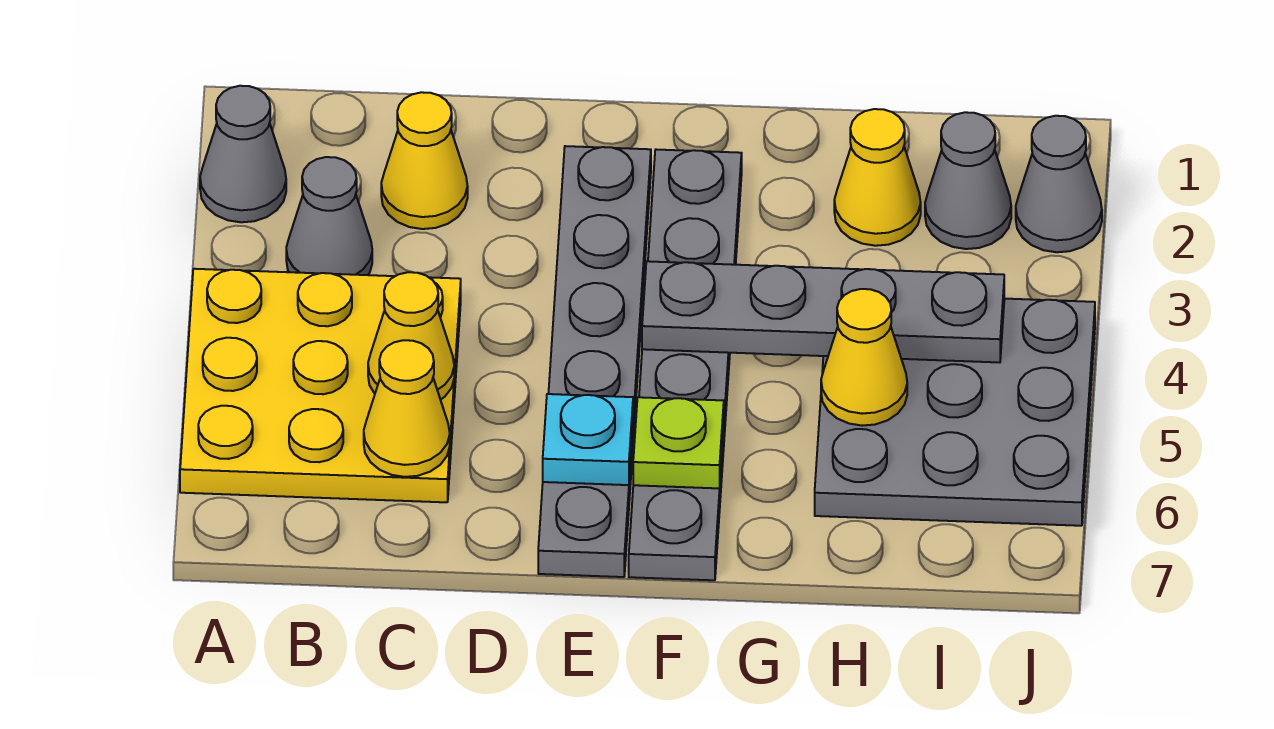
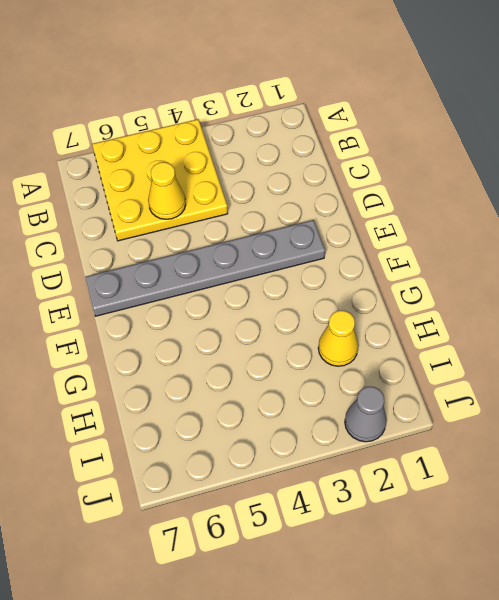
none -> grey 1x1 cone [200,86,286,222]
none -> grey 1x1 cone [286,157,372,275]
none -> yellow 1x1 cone [381,92,468,229]

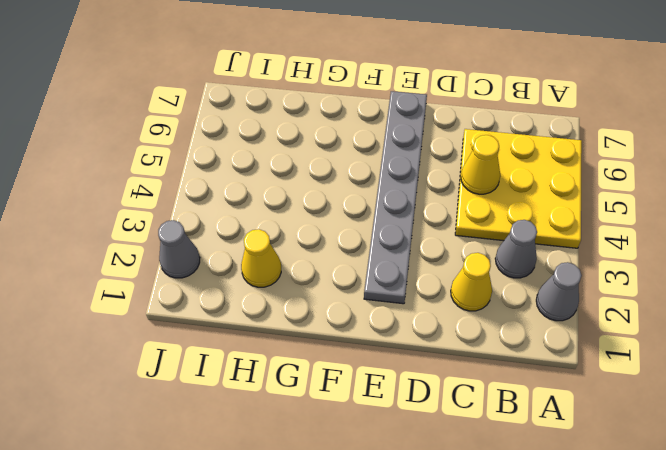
none -> grey 1x6 plate [629,150,742,580]
none -> grey 3x3 plate [815,299,1095,526]
none -> grey 1x1 cone [925,112,1011,249]

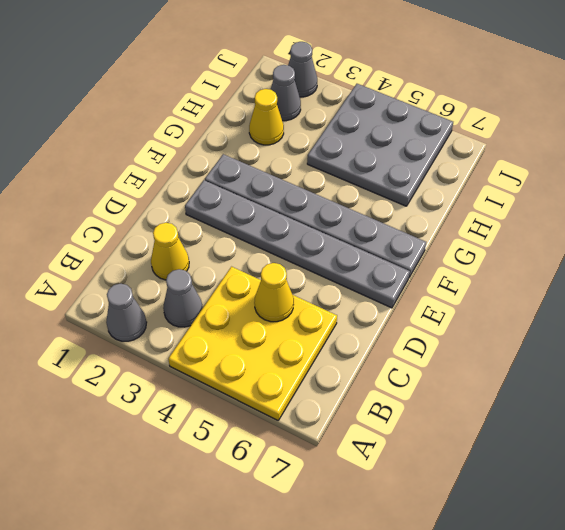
none -> yellow 1x1 cone [364,340,450,477]
none -> cyan 1x1 plate [543,394,633,485]
none -> grey 1x4 plate [642,261,1004,362]

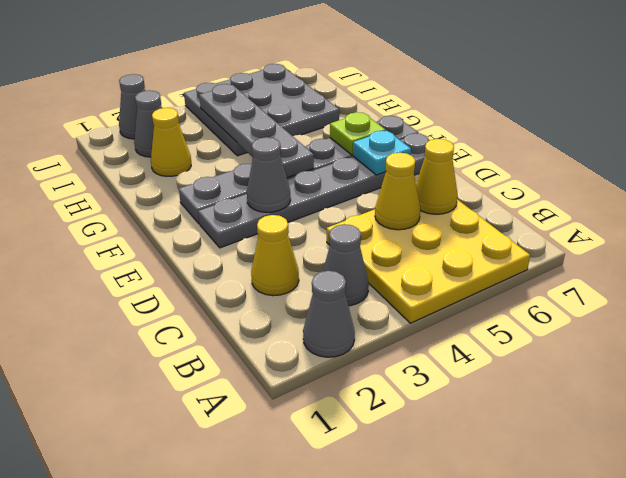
grey 1x1 cone [247,137,291,212] -> none
none -> yellow 1x1 cone [821,289,907,426]

